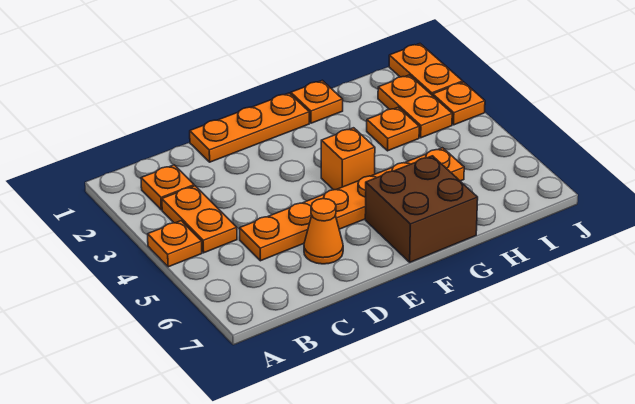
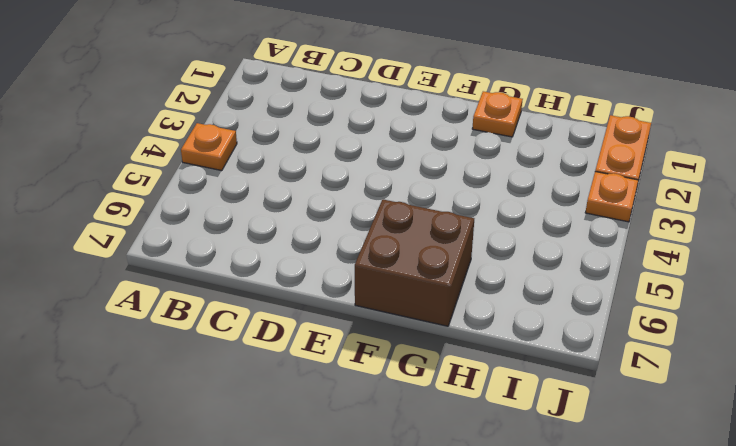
none -> orange 1x1 plate [141,165,194,210]
none -> orange 1x2 plate [162,186,237,253]
none -> orange 1x6 plate [240,148,464,261]

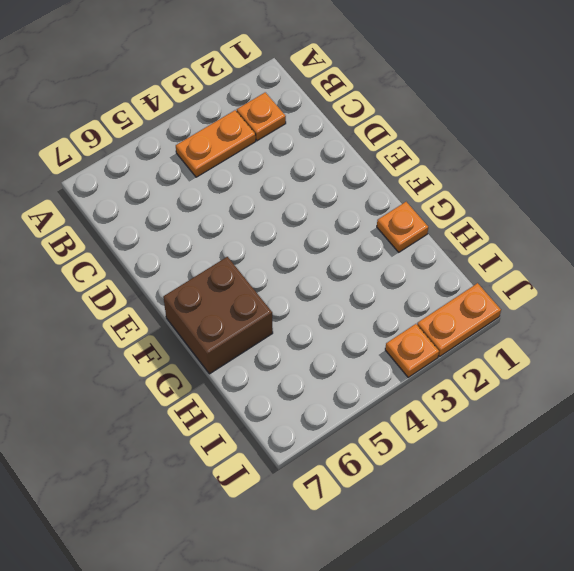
none -> orange 1x1 plate [148,221,202,267]
none -> orange 1x6 plate [240,148,464,261]
none -> orange 1x3 plate [190,93,309,162]

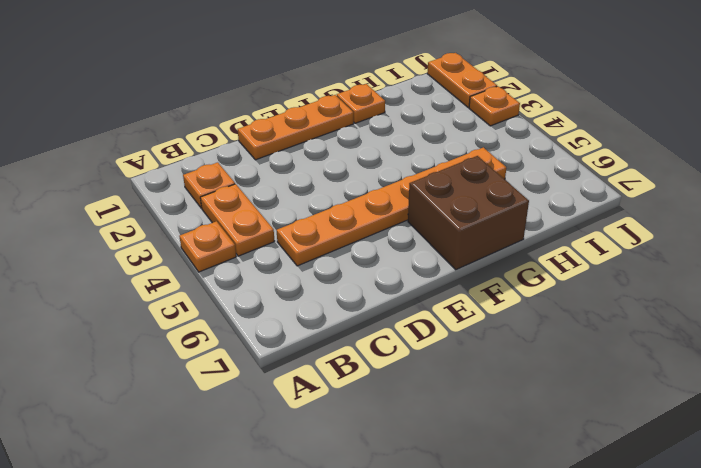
none -> orange 1x1 cone [304,199,343,264]
none -> orange 1x1 brick [321,128,375,190]
none -> orange 1x1 plate [367,107,419,151]

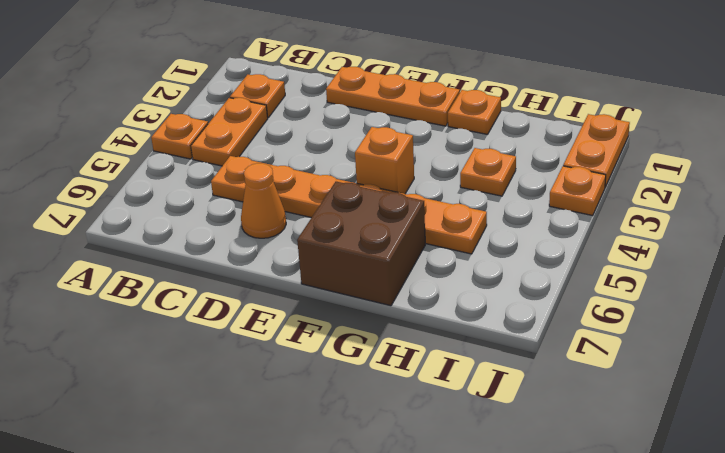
none -> orange 1x2 plate [378,75,452,138]

